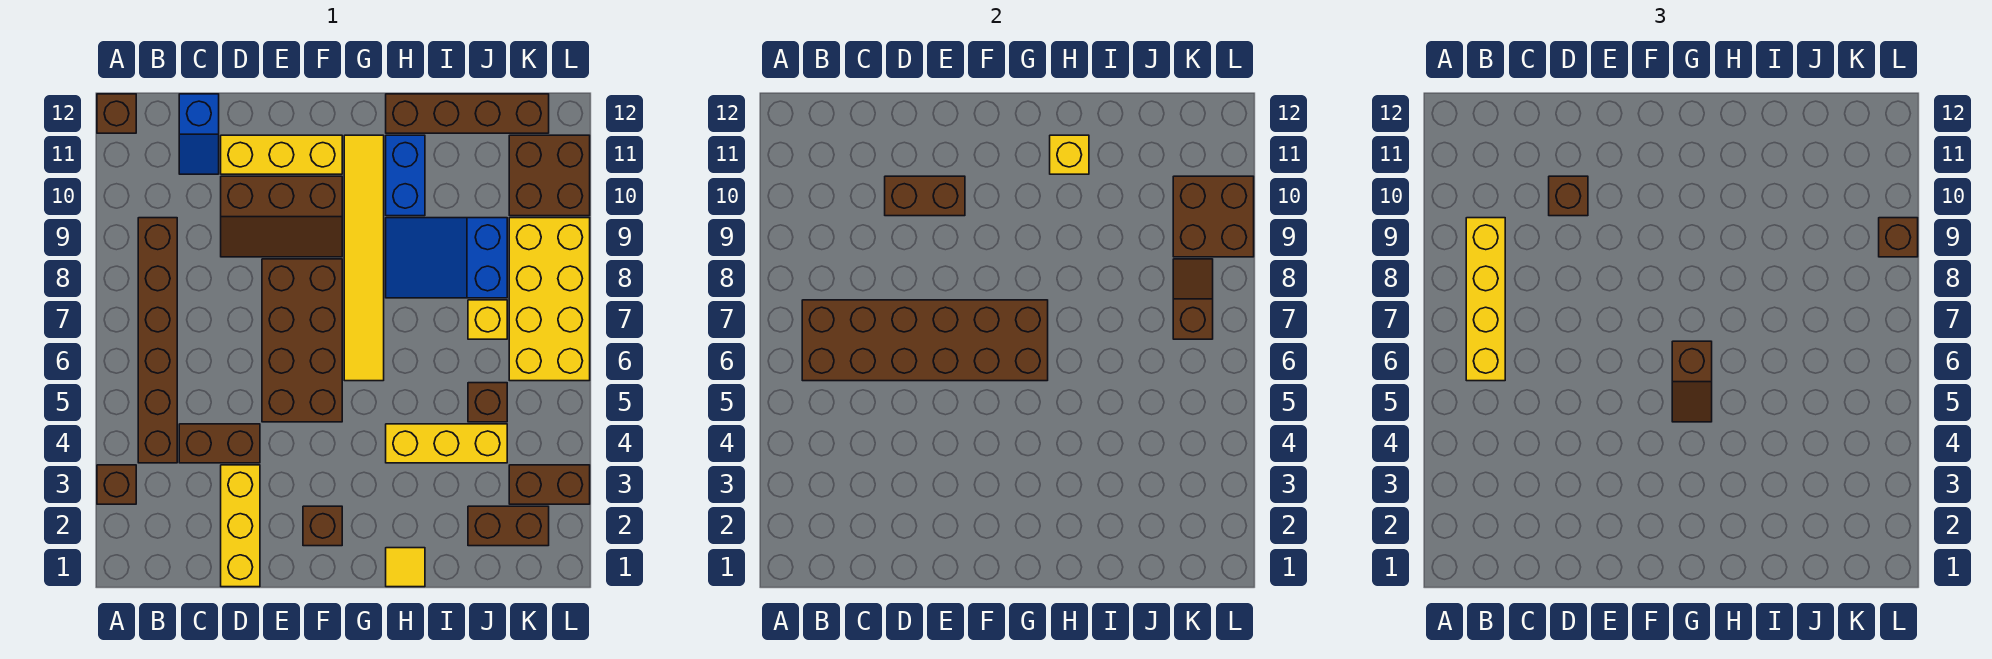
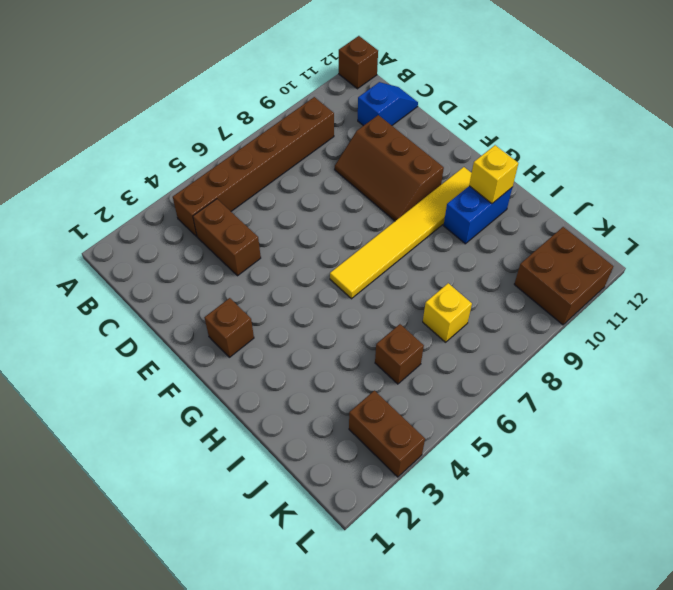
blue 1x2 slope [358,82,418,126] -> blue 1x2 slope turned to [179,94,219,174]
none -> brown 1x1 brick [97,465,136,504]
none -> yellow 1x3 brick [221,465,260,587]
none -> yellow 1x3 brick [221,135,342,174]
none -> brown 2x4 brick [262,259,342,422]

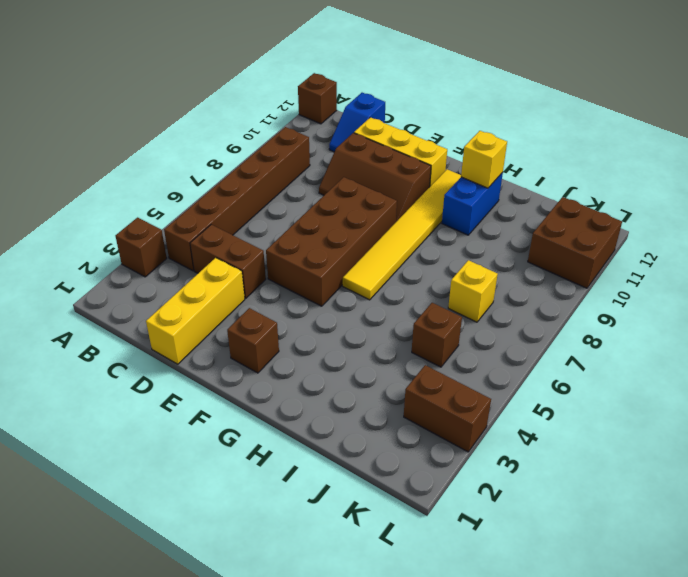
none -> yellow 1x1 tile [386,548,425,587]
none -> yellow 1x3 brick [386,424,507,463]
none -> blue 2x3 slope [386,218,507,298]
none -> brown 1x4 brick [386,94,549,133]

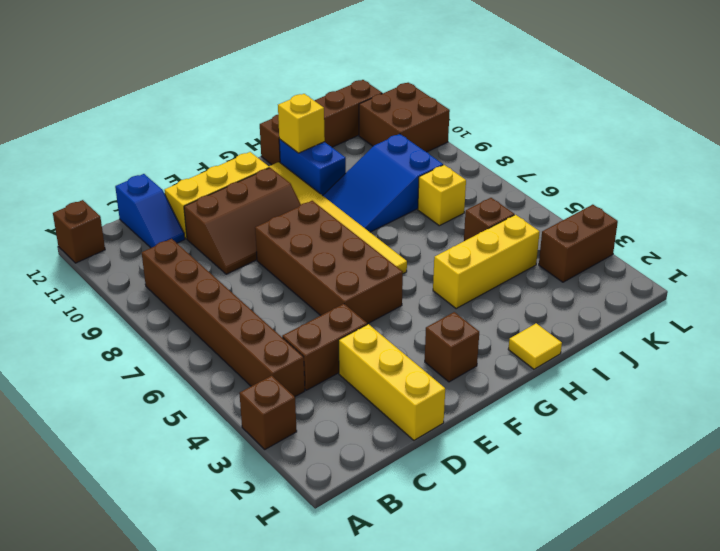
none -> brown 1x2 brick [468,506,549,546]
none -> yellow 2x4 brick [509,218,590,381]
none -> brown 2x6 brick [802,300,1048,381]
none -> brown 1x2 brick [885,176,965,216]

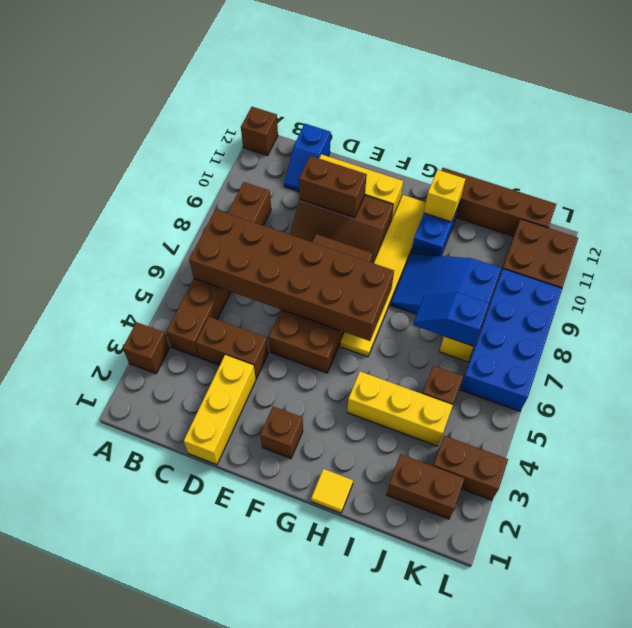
blue 1x2 slope [413,292,489,346] -> none
blue 2x4 brick [460,269,562,411] -> yellow 2x4 brick [509,218,590,381]
none -> brown 1x2 slope [1173,259,1213,339]
none -> brown 2x2 brick [1173,176,1254,257]
none -> yellow 1x4 brick [1466,218,1505,381]
none -> brown 1x1 brick [1549,176,1588,216]

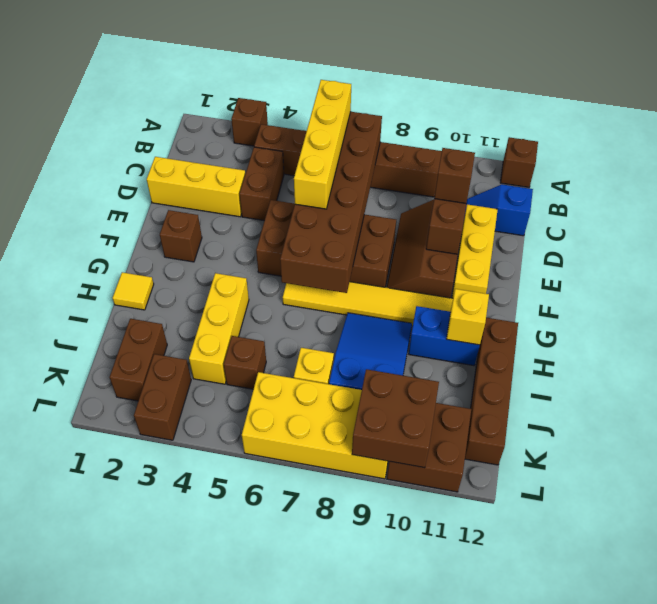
yellow 1x4 brick [294,80,351,209] -> yellow 1x4 brick turned to [1466,218,1505,381]
none -> brown 1x2 slope [1173,259,1213,339]
none -> brown 1x2 slope [1672,341,1712,422]
none -> brown 1x1 brick [1879,218,1918,257]

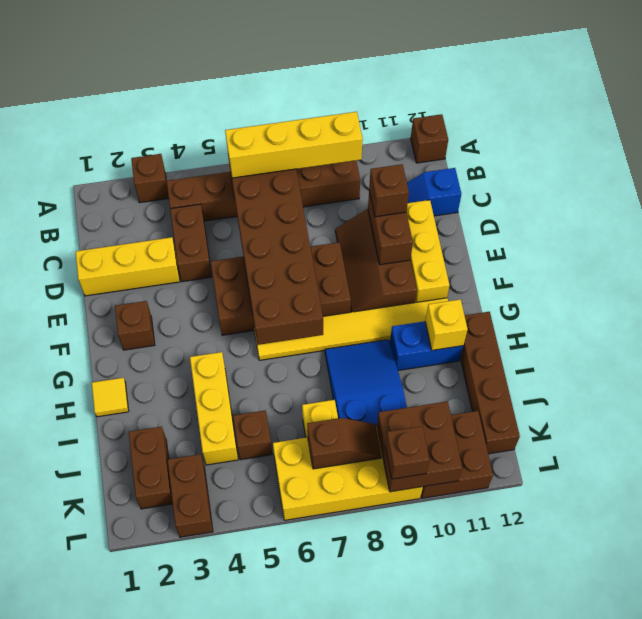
none -> brown 1x2 slope [1672,341,1712,422]

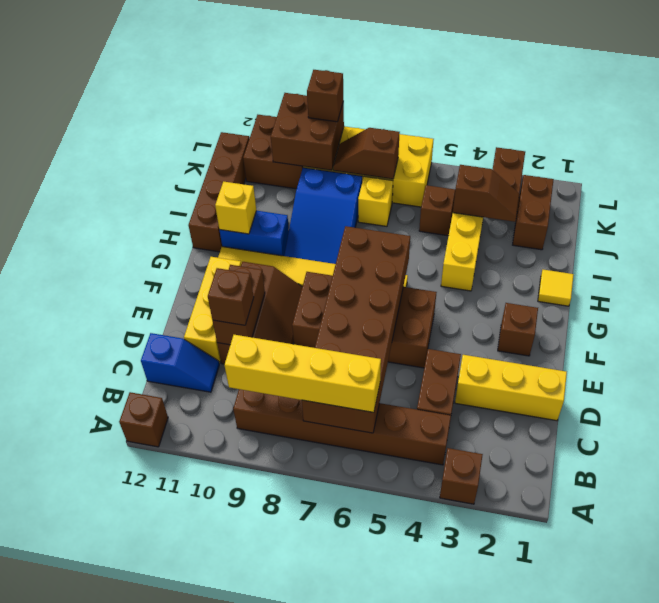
brown 1x2 slope [453,165,520,222] -> brown 1x2 slope moved to [1672,341,1712,422]

